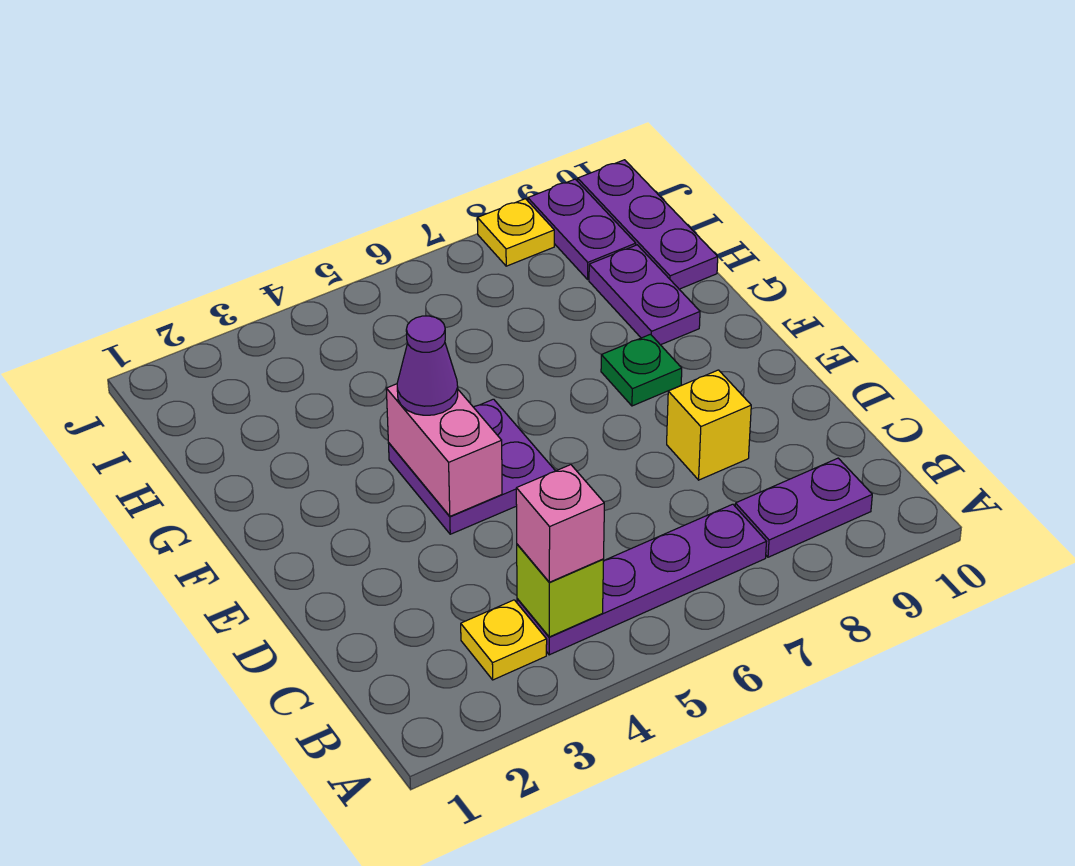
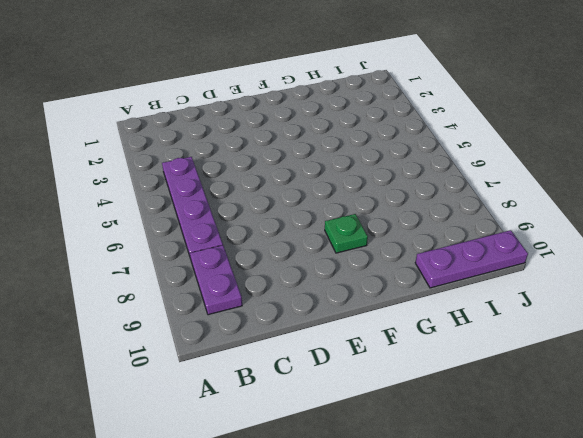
none -> yellow 1x1 plate [461,600,547,680]
none -> yellow 1x1 brick [667,370,751,480]
none -> purple 2x2 plate [388,399,555,534]

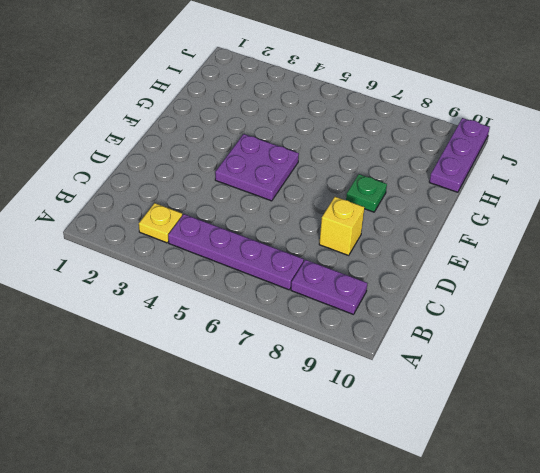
none -> purple 1x2 plate [589,245,700,345]
none -> purple 1x2 plate [528,179,636,279]
none -> yellow 1x1 plate [477,199,554,266]

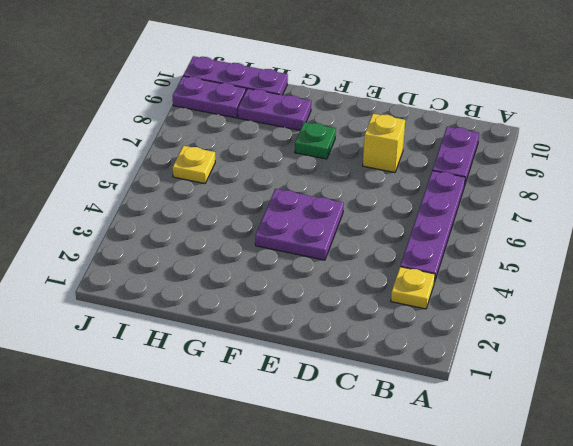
yellow 1x1 plate [173,146,215,184] -> yellow 1x1 plate moved to [477,199,554,266]
none -> lime 1x1 brick [517,544,604,637]
none -> pink 1x2 brick [386,384,502,516]
none -> pink 1x1 brick [516,465,604,582]

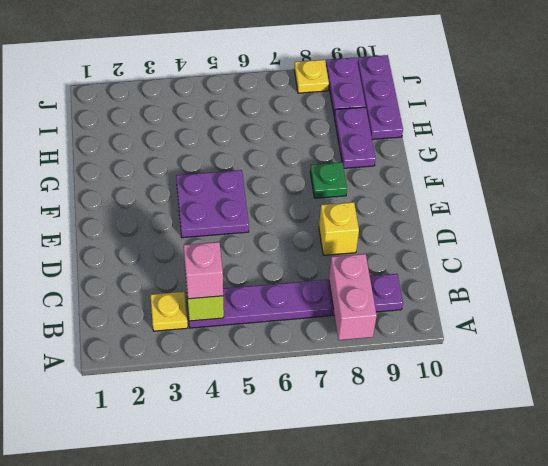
pink 1x2 brick [329,254,377,340] -> pink 1x2 brick moved to [386,384,502,516]
none -> purple 1x1 cone [397,316,458,415]

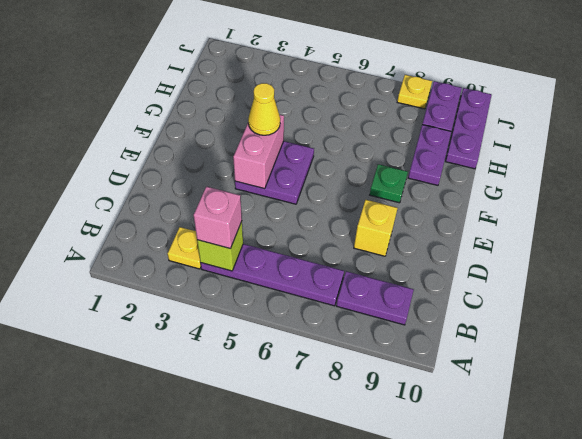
yellow 1x1 cone [248,83,280,135] -> purple 1x1 cone [397,316,458,415]

